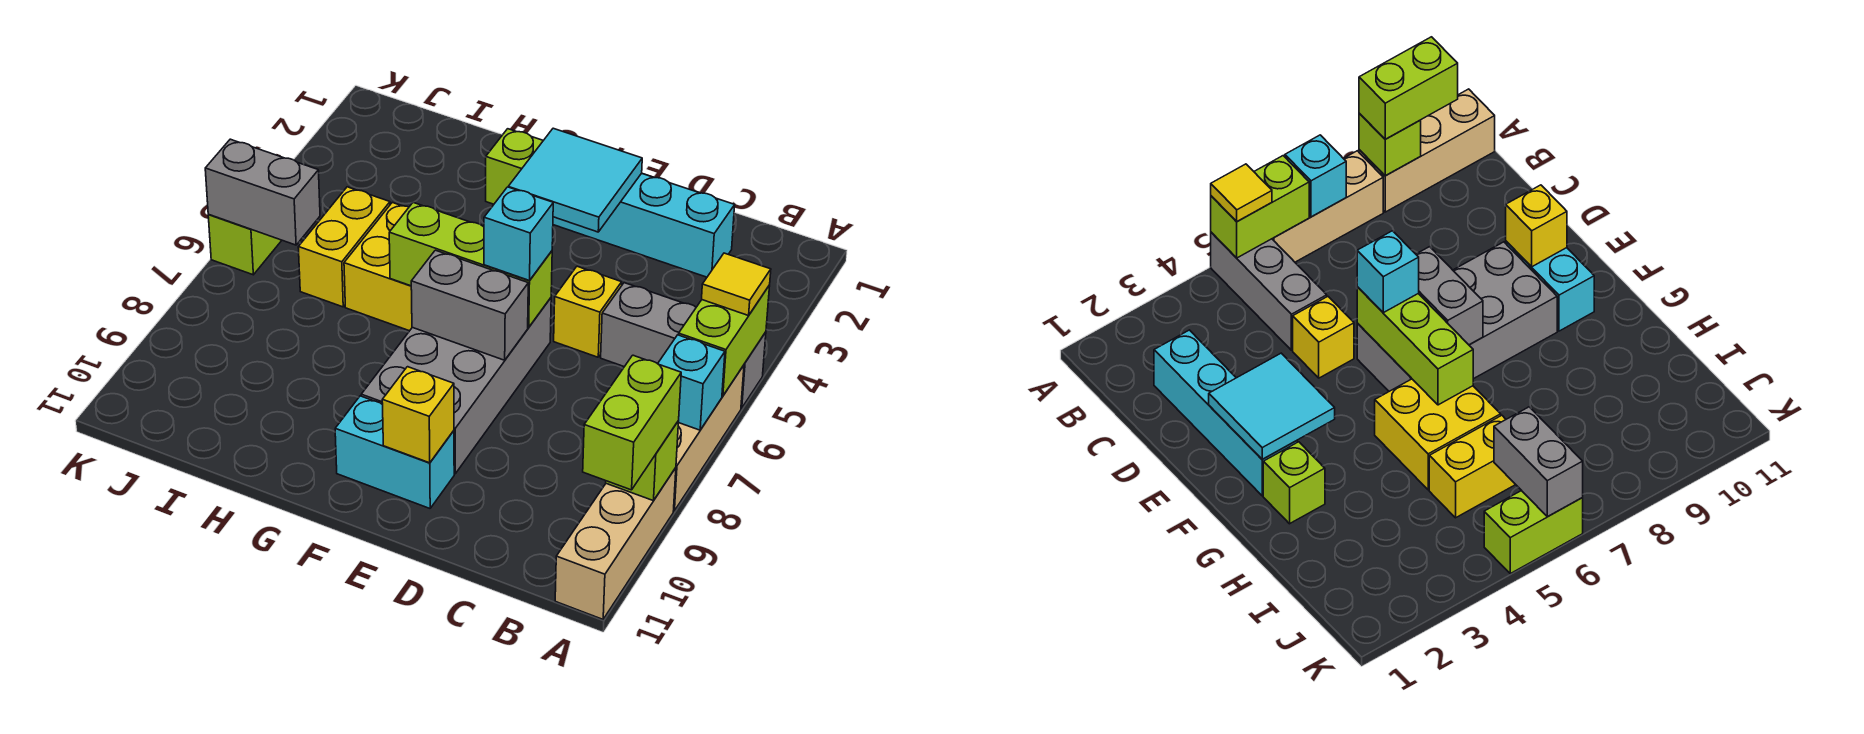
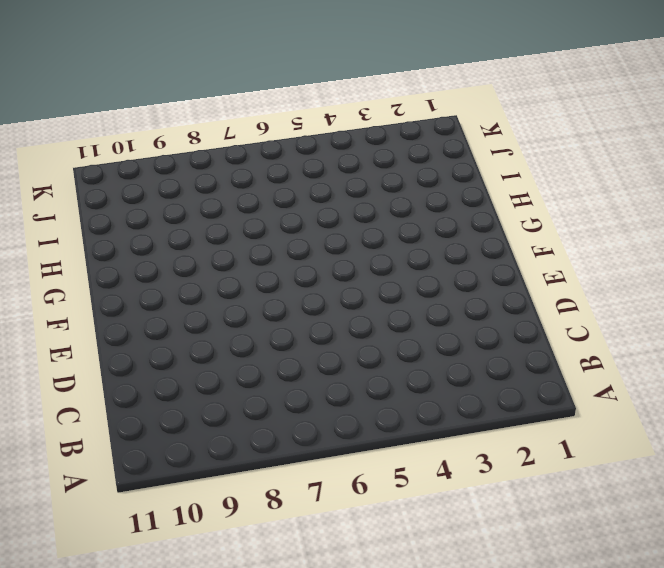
none -> grey 1x3 brick [601,283,766,408]
none -> tan 1x3 brick [674,365,744,511]
none -> tan 1x3 brick [555,468,676,619]

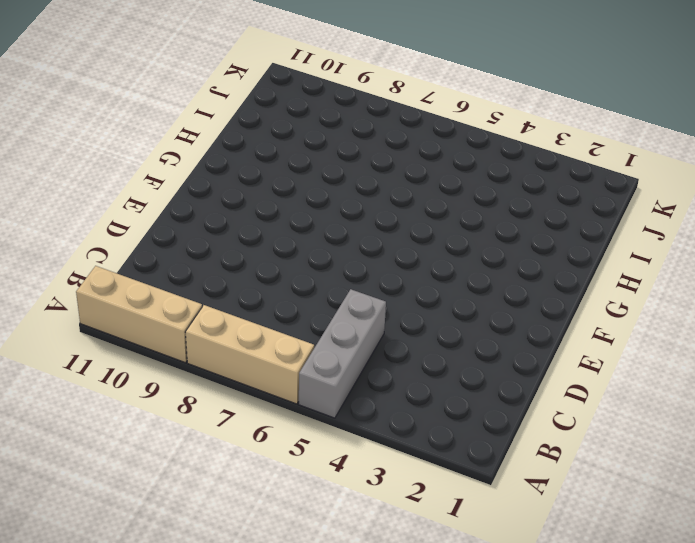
none -> cyan 1x4 brick [553,173,735,277]
none -> yellow 1x1 brick [554,266,622,357]
none -> grey 2x4 brick [361,298,551,474]

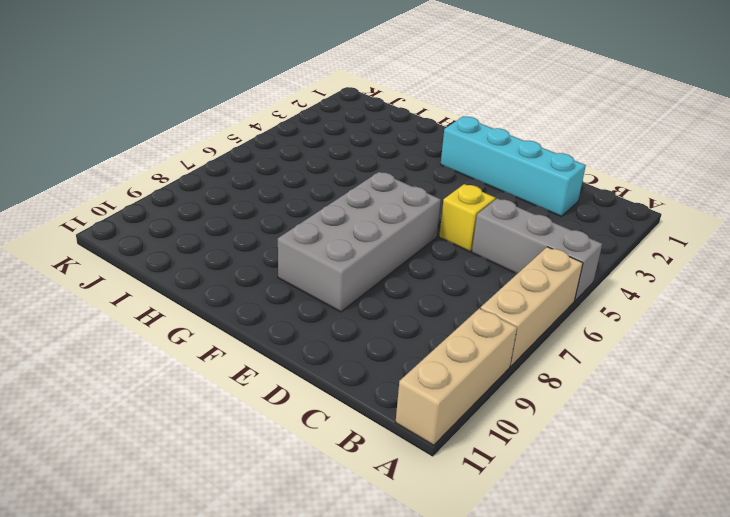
none -> cyan 1x2 brick [335,396,454,508]
none -> lime 1x1 brick [486,129,543,204]
none -> yellow 2x2 brick [344,202,412,331]

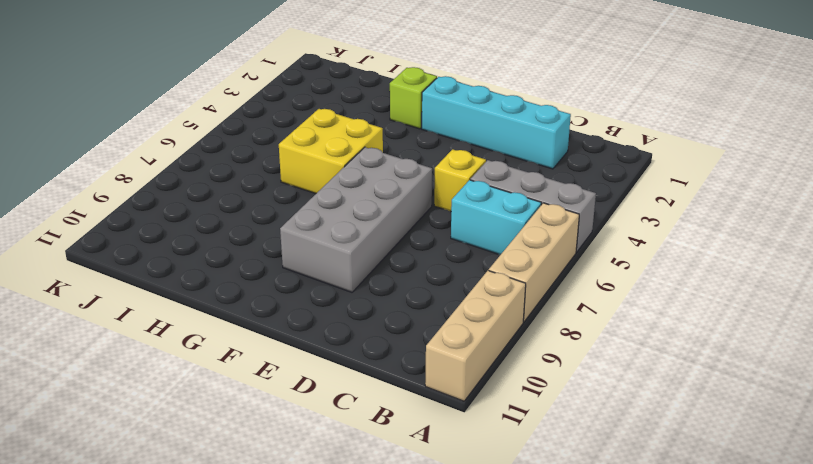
cyan 1x2 brick [451,180,541,255] -> cyan 1x2 brick moved to [335,396,454,508]
none -> yellow 1x2 brick [298,187,390,307]
none -> lime 1x2 brick [208,214,282,275]
none -> lime 1x2 brick [679,285,770,396]

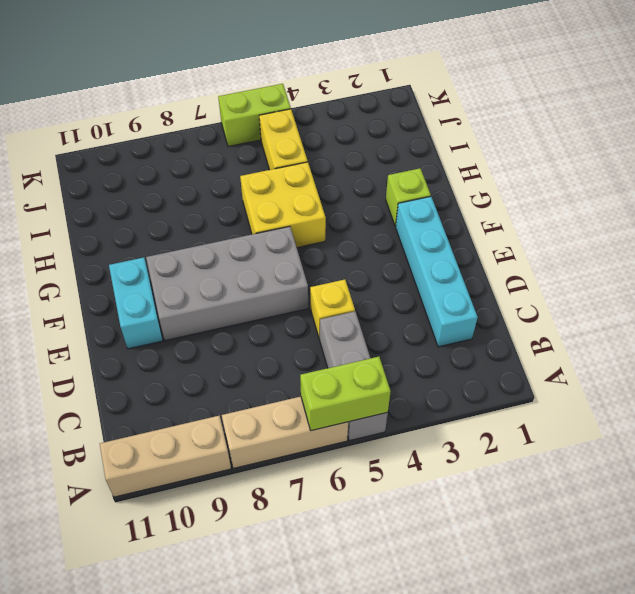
yellow 1x2 brick [259,109,308,170] -> yellow 1x2 brick turned to [298,187,390,307]
none -> cyan 1x1 brick [658,335,725,430]
none -> lime 1x1 brick [606,421,679,501]
none -> cyan 2x2 tile [509,128,642,232]

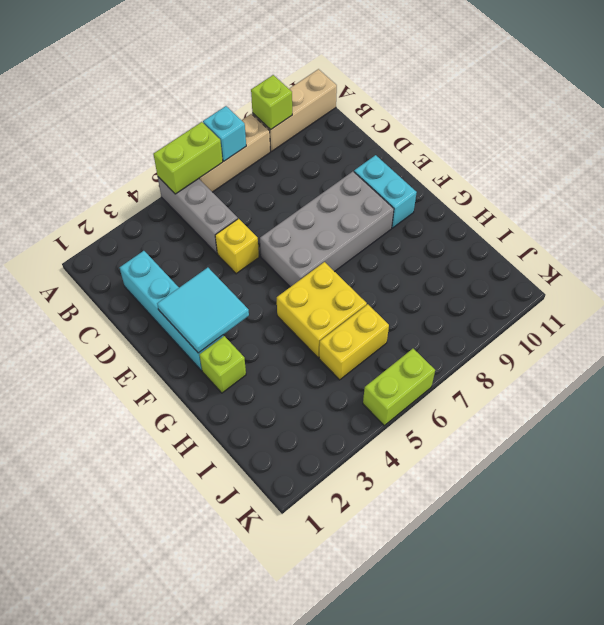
none -> lime 1x3 brick [389,203,552,327]
none -> grey 1x2 brick [411,250,528,360]
none -> yellow 1x1 brick [382,367,454,463]

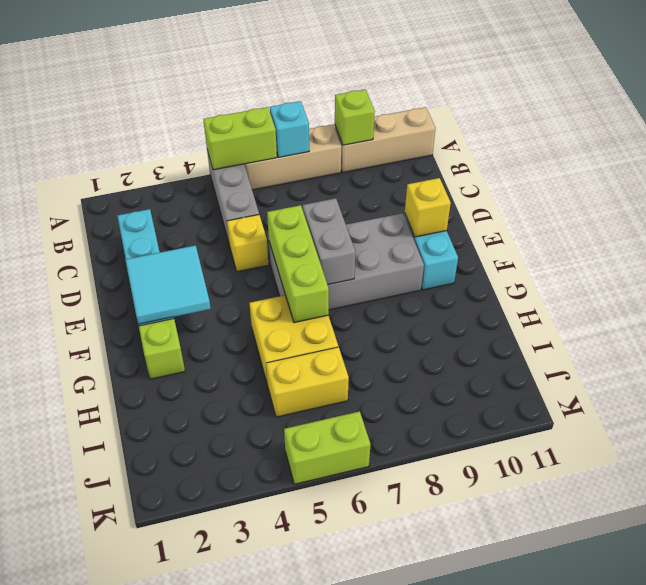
none -> grey 1x2 brick [205,139,320,245]
none -> yellow 1x1 tile [702,253,771,316]
none -> lime 1x2 brick [583,355,681,490]

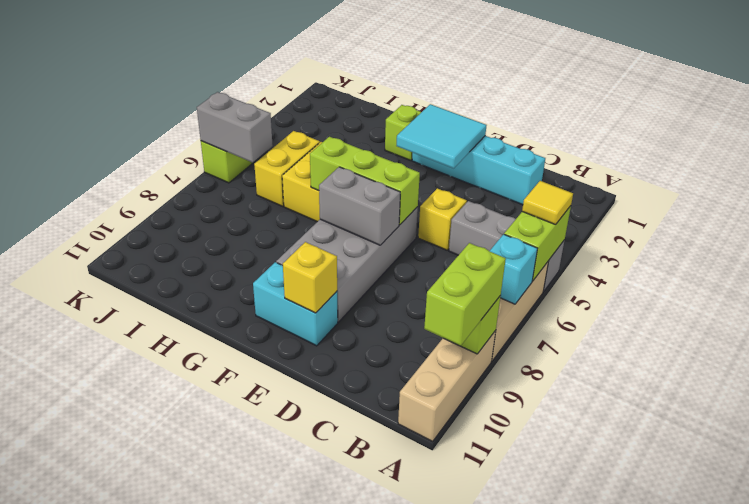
none -> cyan 1x1 brick [484,187,553,281]

